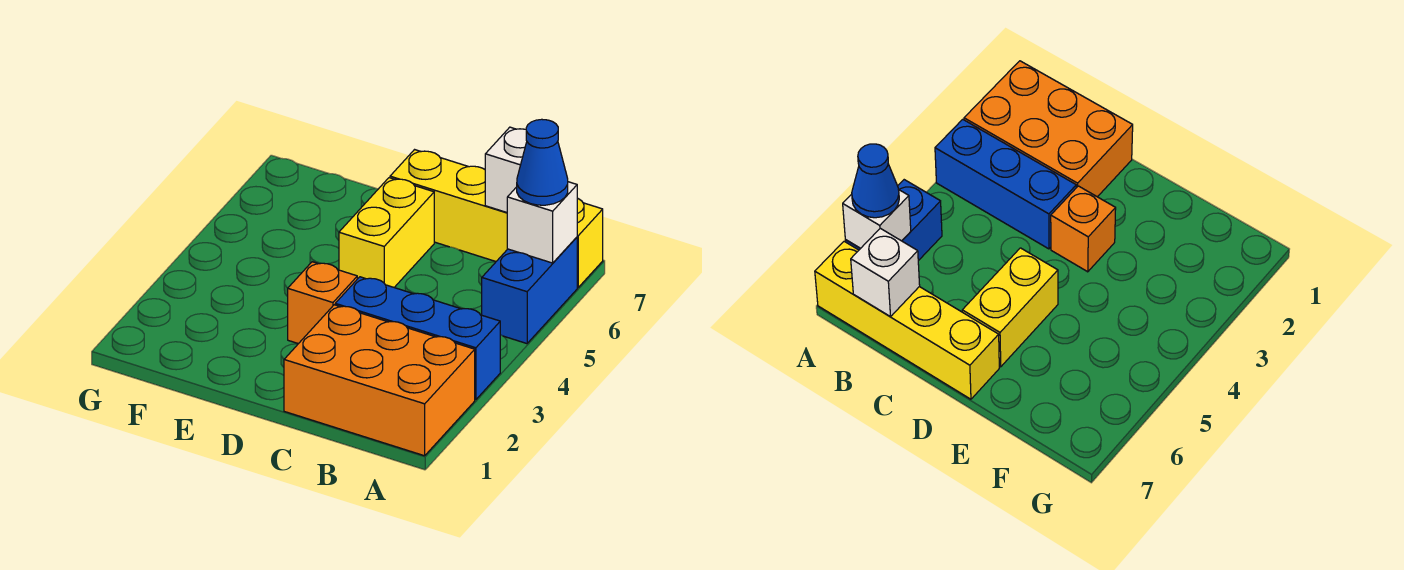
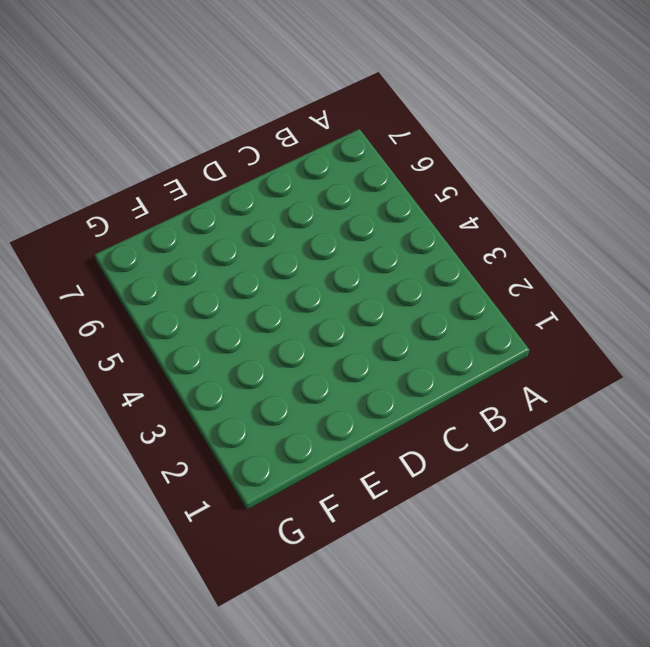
none -> orange 2x3 brick [284,305,475,456]
none -> blue 1x3 brick [335,277,500,400]

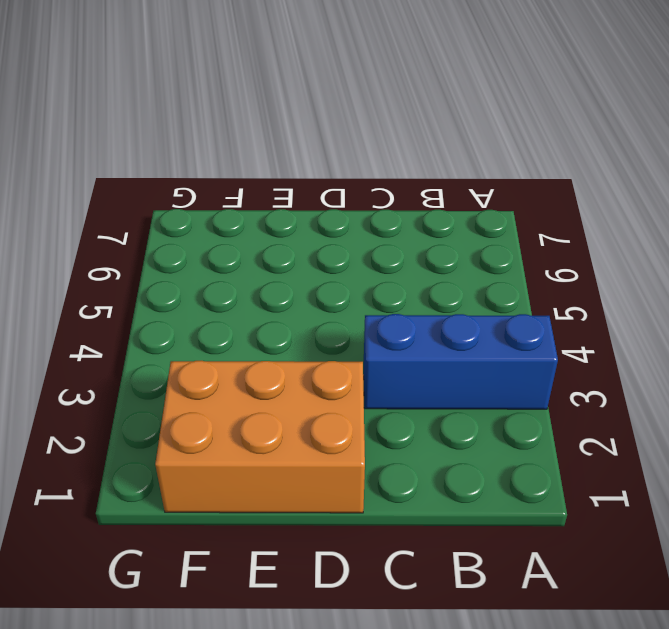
orange 2x3 brick [155,361,365,513] -> orange 2x3 brick moved to [284,305,475,456]
none -> blue 1x2 brick [482,237,577,344]
none -> yellow 1x4 brick [390,150,603,287]

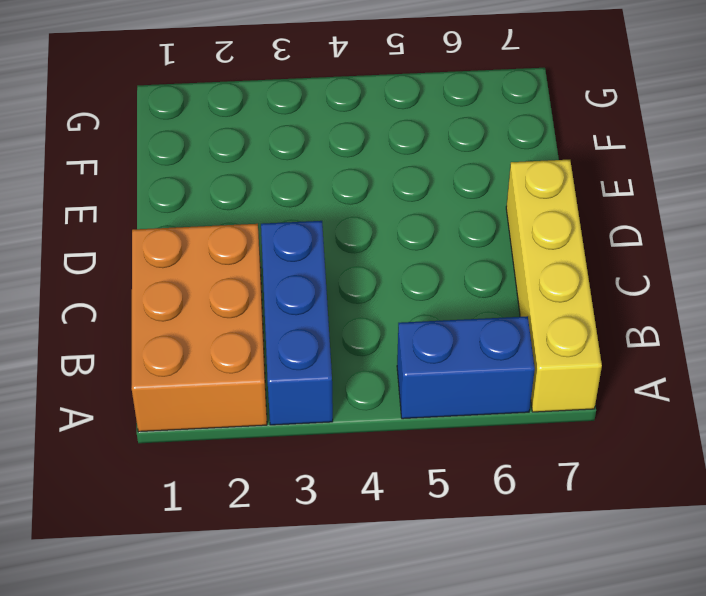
none -> orange 1x1 brick [288,262,357,344]
none -> yellow 1x2 brick [339,178,434,287]

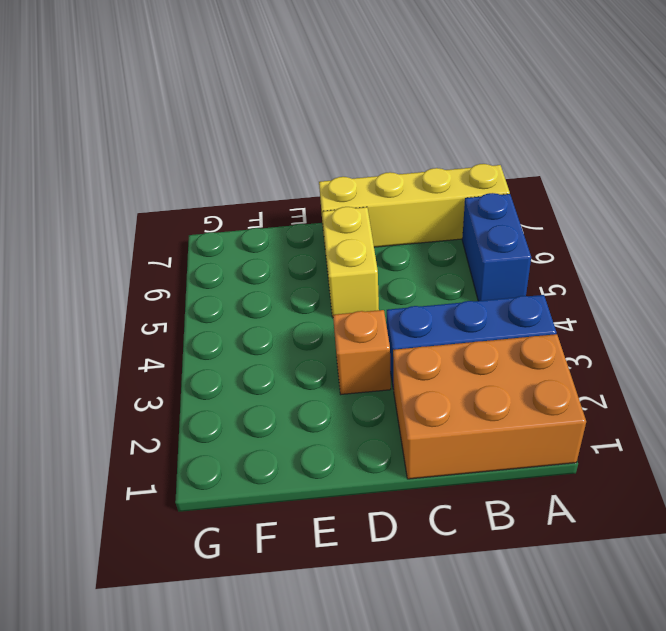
none -> white 1x1 brick [507,182,577,263]
none -> white 1x1 brick [485,127,527,212]

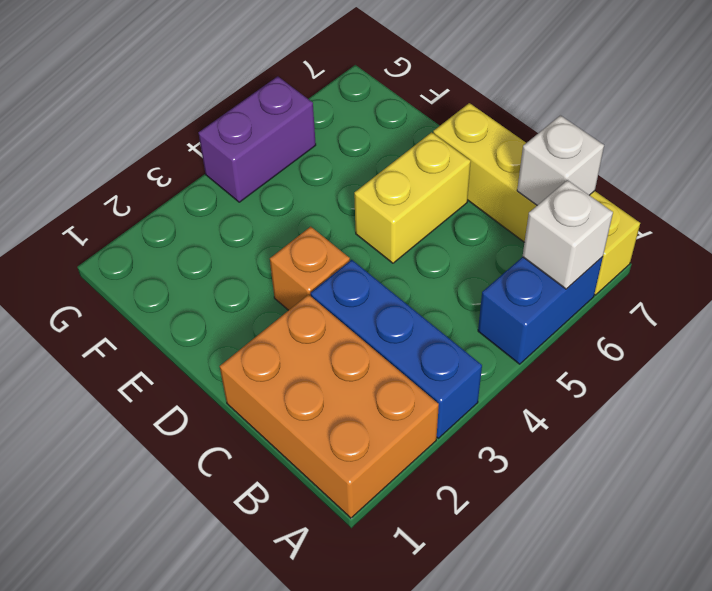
purple 1x2 brick [198,76,316,202] -> none
none -> blue 1x1 cone [517,119,568,205]

